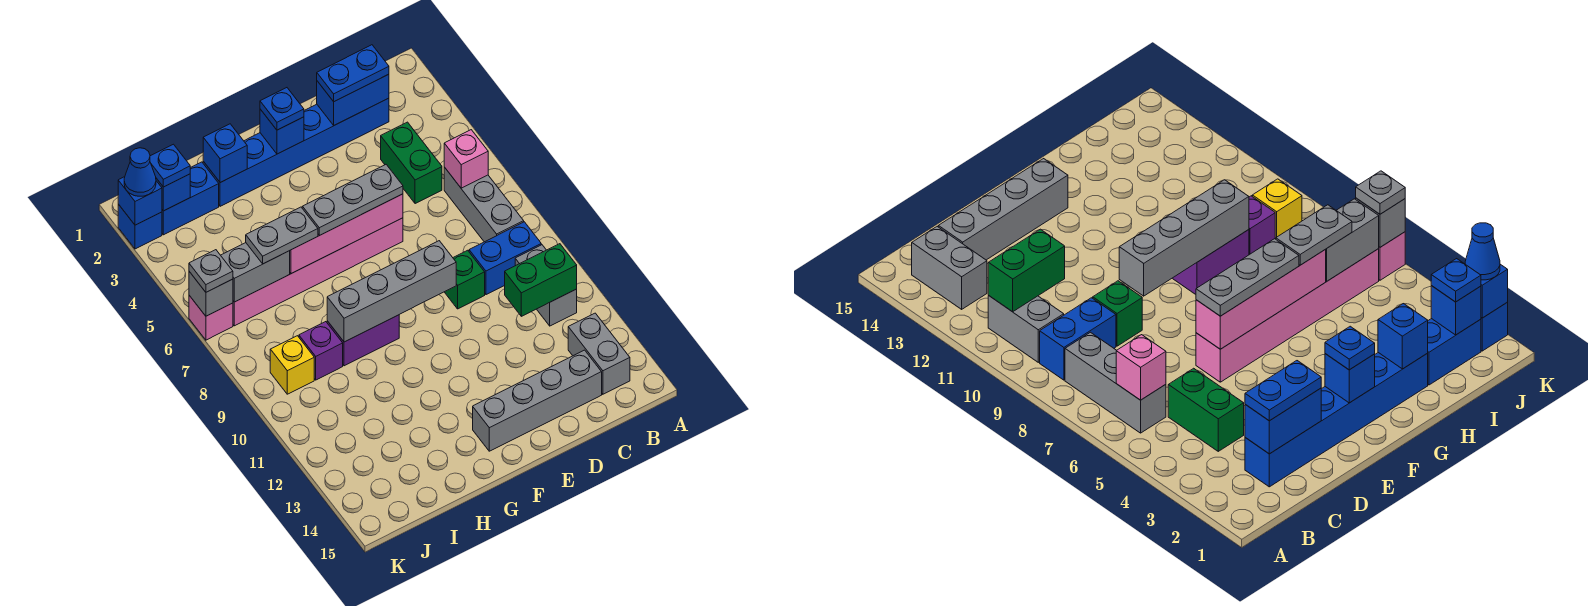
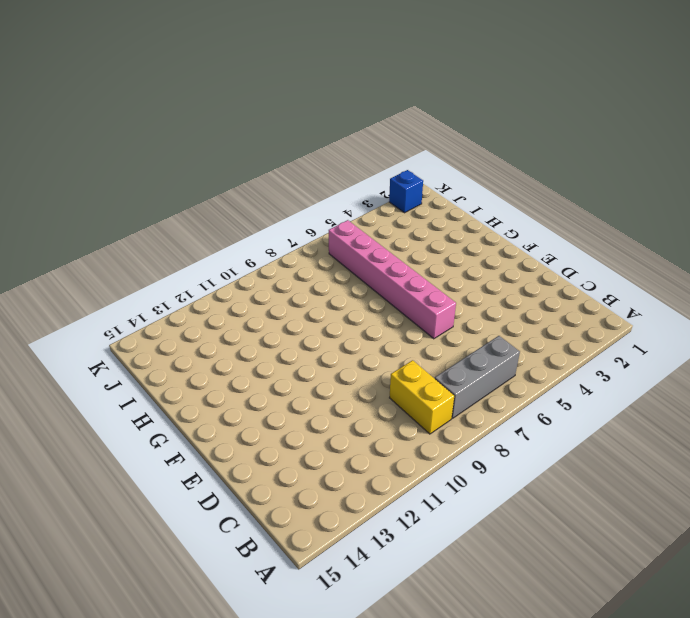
yellow 1x2 brick [390,360,454,434] -> blue 1x2 brick [469,222,541,295]
none -> grey 1x2 brick [515,245,577,326]
none -> grey 1x2 brick [568,313,630,394]
none -> blue 1x6 brick [203,98,389,206]
none -> green 1x2 brick [381,122,442,204]

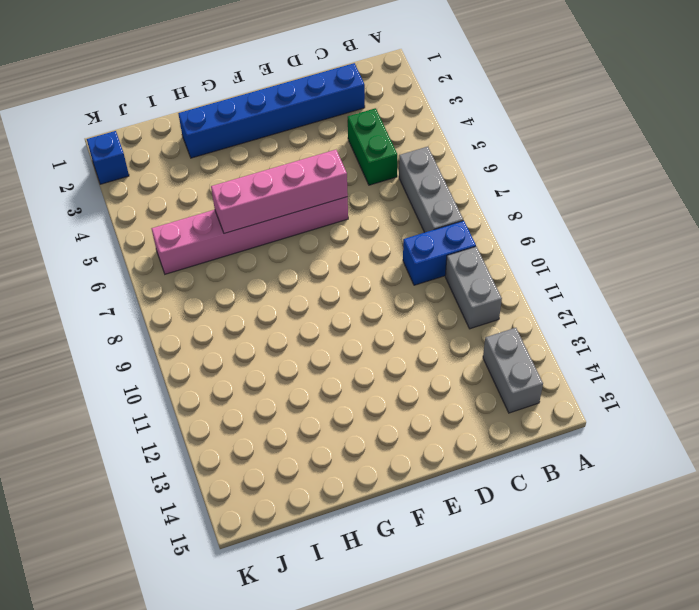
none -> grey 1x4 brick [473,350,602,451]
none -> green 1x1 brick [445,250,485,309]
none -> purple 1x2 brick [327,315,399,366]
none -> blue 1x2 brick [162,162,219,235]

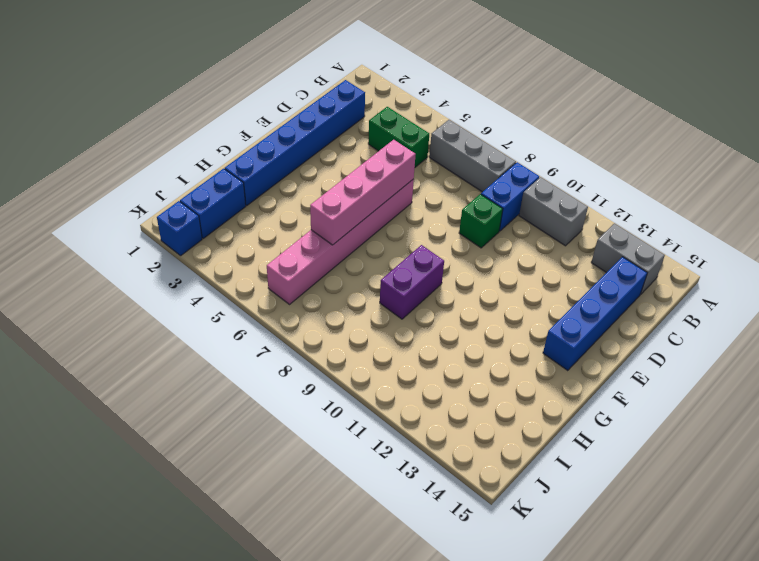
blue 1x4 brick [543,257,647,371] -> grey 1x4 brick [473,350,602,451]
none -> purple 1x1 brick [299,322,343,380]
none -> yellow 1x1 brick [270,336,314,394]
none -> pink 1x1 brick [189,295,233,340]
none -> pink 1x1 brick [444,130,488,188]

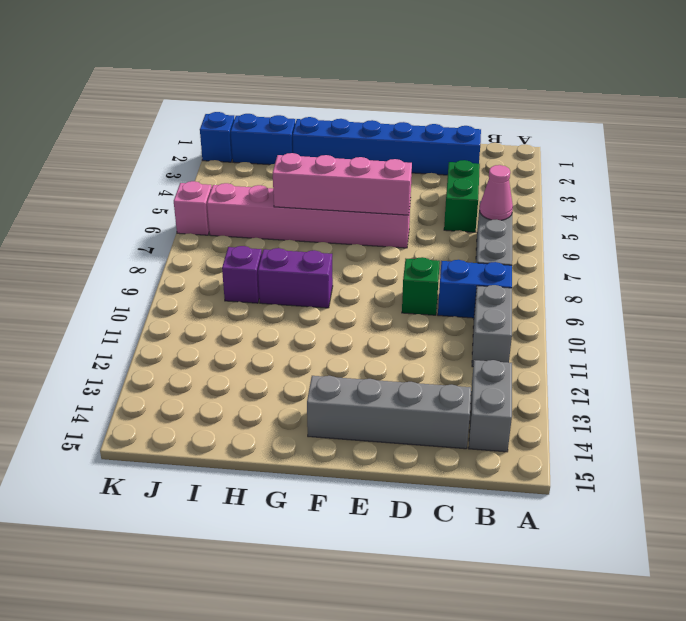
pink 1x1 cone [480,165,513,220] -> pink 1x1 brick [444,130,488,188]
none -> yellow 1x1 brick [270,336,314,394]
none -> green 1x2 brick [505,244,577,316]
none -> blue 1x2 brick [317,74,389,125]
none -> grey 1x4 brick [327,241,456,342]

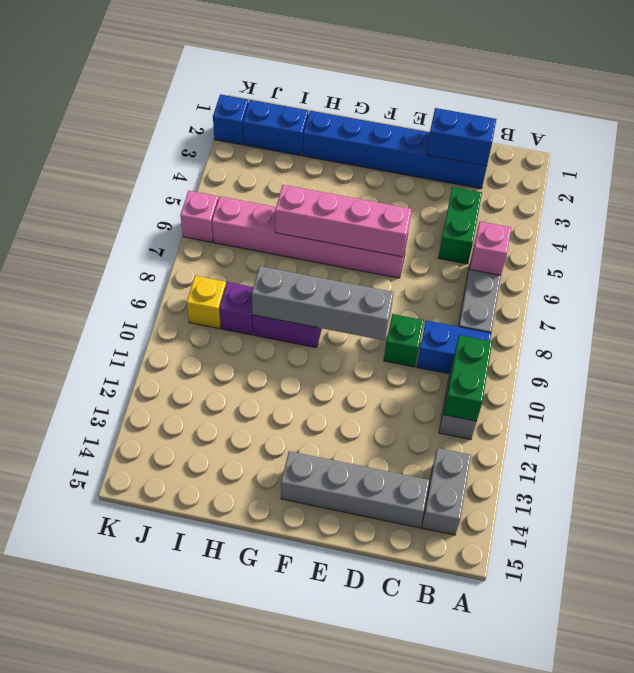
green 1x2 brick [443,335,492,421] -> green 1x2 brick turned to [505,244,577,316]
none -> blue 1x1 brick [260,109,304,154]
none -> blue 1x1 brick [203,124,247,183]
none -> grey 1x2 brick [221,243,290,302]
none -> blue 1x1 brick [156,174,190,211]

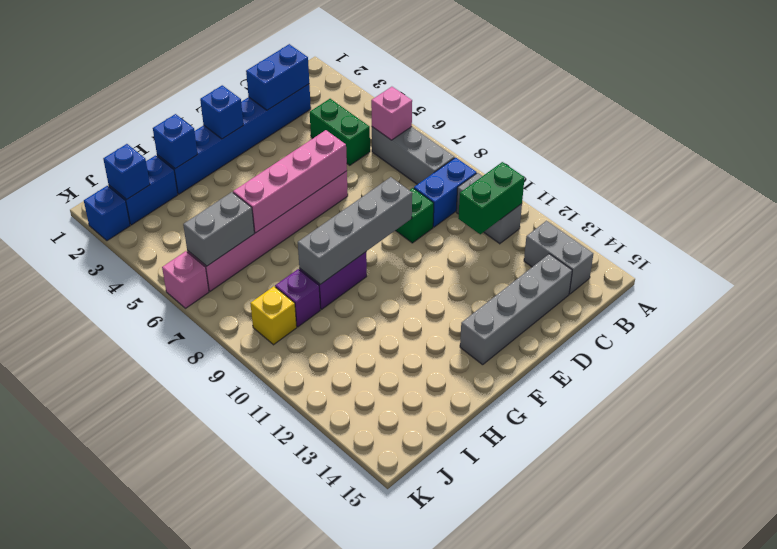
none -> blue 1x1 brick [118,177,162,225]
none -> grey 1x1 brick [189,272,233,316]
none -> blue 1x2 plate [317,45,389,102]
none -> grey 1x3 plate [302,165,403,236]

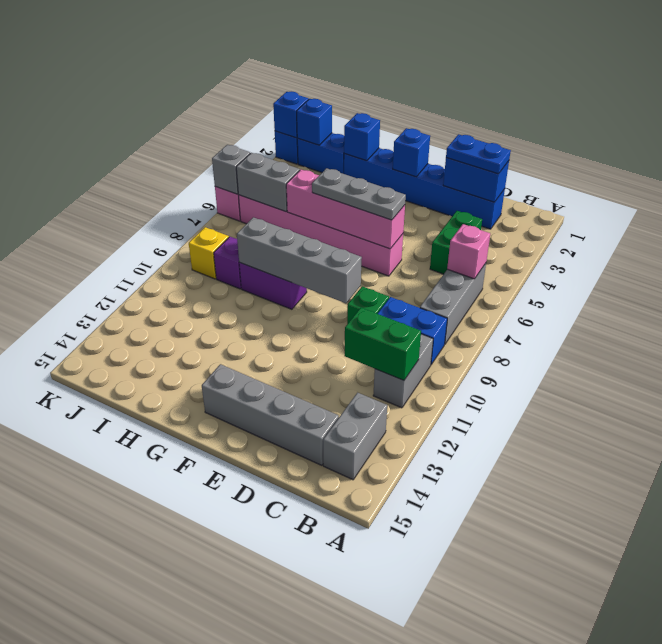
none -> blue 1x1 plate [260,88,304,130]
none -> grey 1x2 plate [246,207,318,264]
none -> blue 1x1 plate [150,144,190,187]
none -> blue 1x1 cone [124,148,156,196]

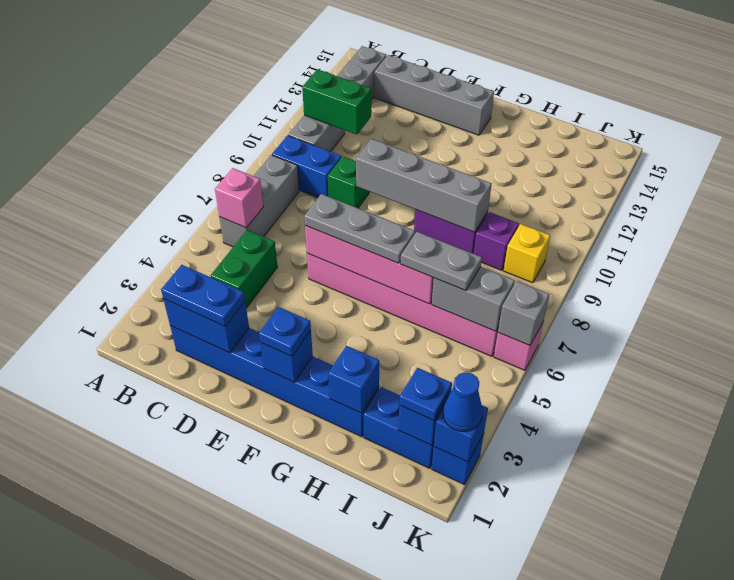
none -> grey 1x1 plate [189,250,233,292]

